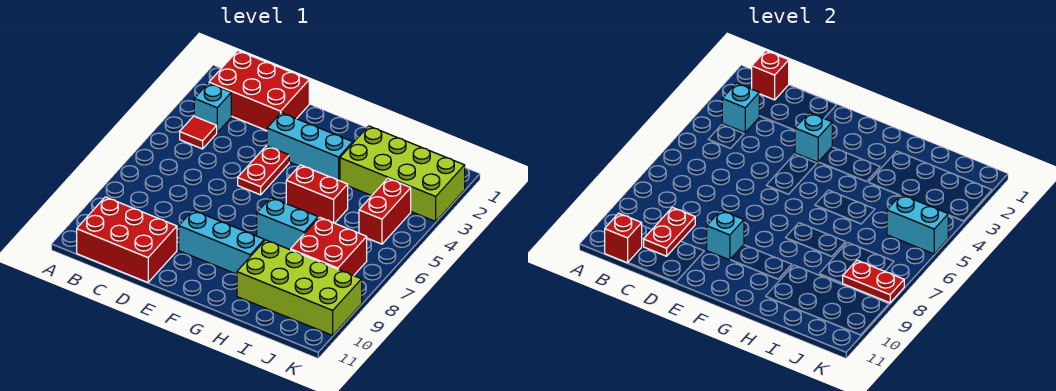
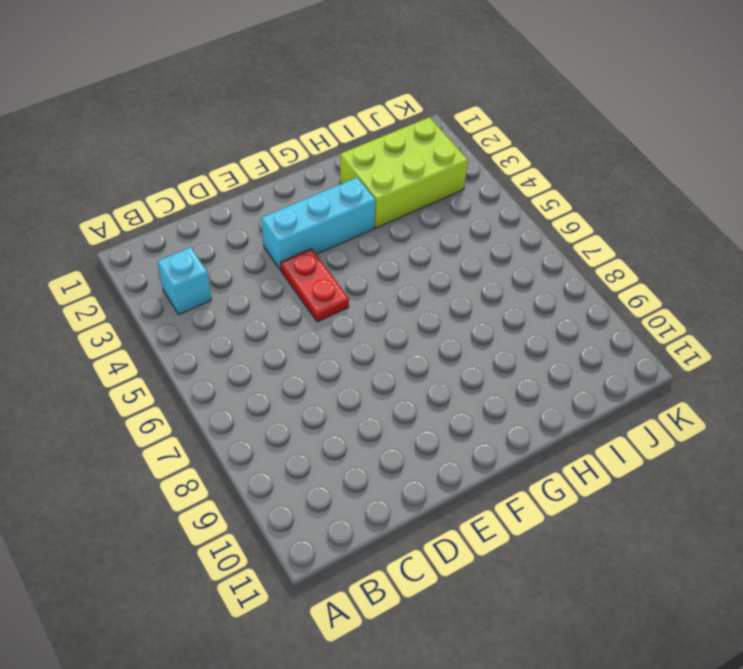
lime 2x3 brick [340,117,468,228] -> lime 2x4 brick [340,126,465,221]
none -> red 2x3 brick [209,51,309,131]
none -> red 1x1 tile [180,116,217,149]
none -> red 2x3 brick [77,197,177,282]

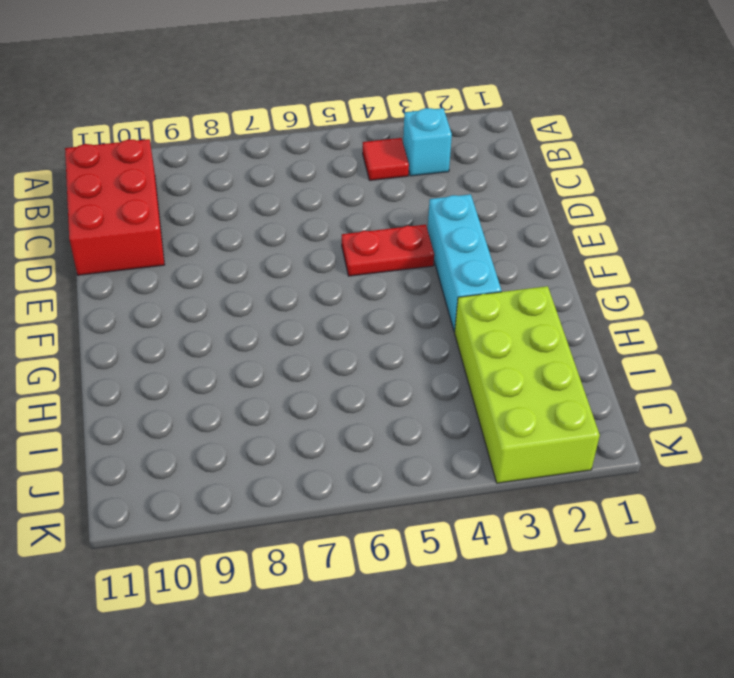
none -> red 2x3 brick [209,51,309,131]
none -> cyan 1x3 brick [179,210,264,274]
none -> red 1x2 brick [286,165,348,223]

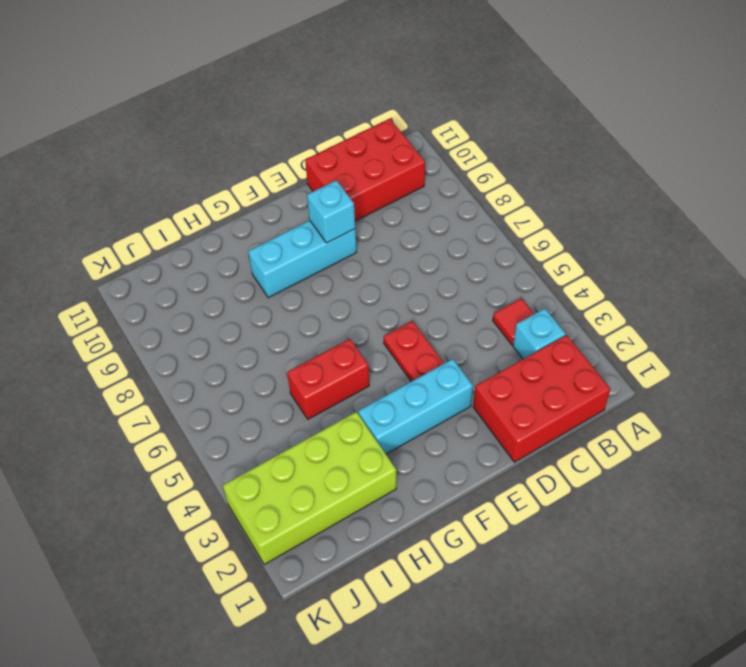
none -> cyan 1x2 brick [257,198,318,250]
none -> lime 2x4 brick [237,240,362,335]
none -> red 2x2 brick [291,217,367,276]

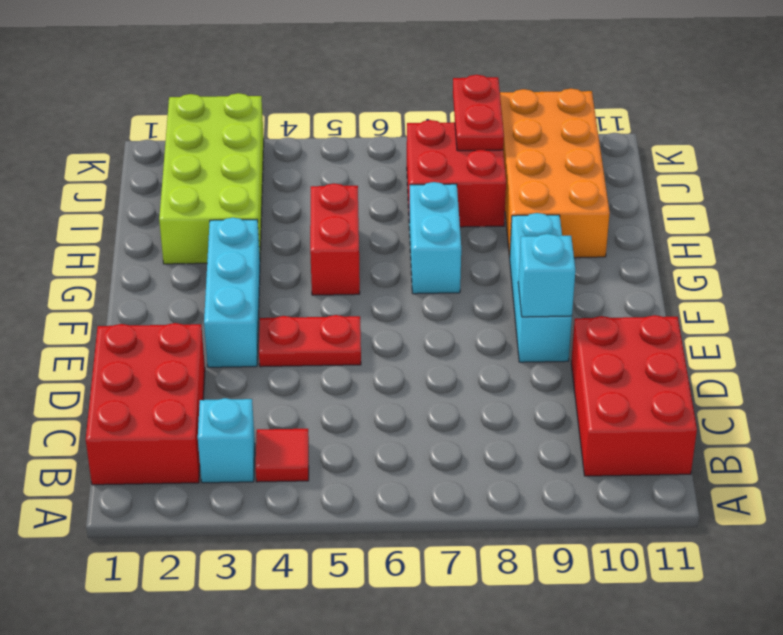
orange 2x4 brick [500,89,610,258] -> lime 2x4 brick [237,240,362,335]
none -> red 1x2 brick [359,178,411,244]
none -> red 1x1 brick [752,51,789,100]
none -> cyan 1x1 brick [722,83,759,132]

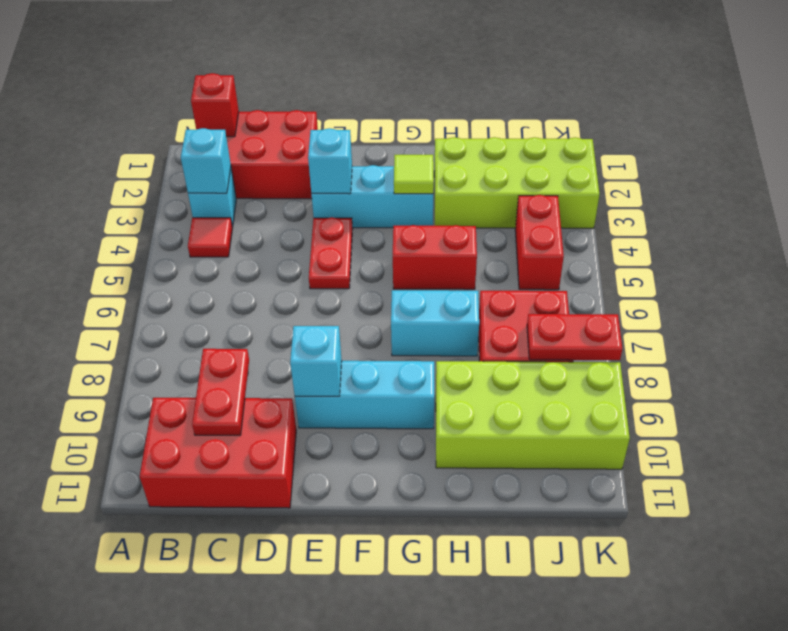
lime 1x1 tile [394,155,434,194] -> none
none -> red 1x1 brick [605,213,642,263]
none -> cyan 1x2 brick [887,195,948,254]

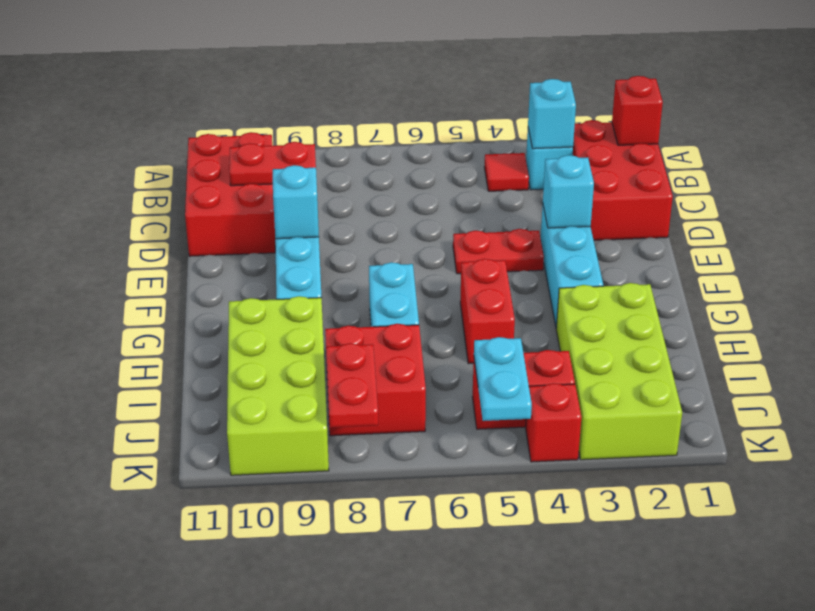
cyan 1x2 plate [474,337,532,421] -> cyan 1x2 brick [887,195,948,254]
red 1x1 brick [526,383,582,462] -> red 1x1 brick moved to [605,213,642,263]

